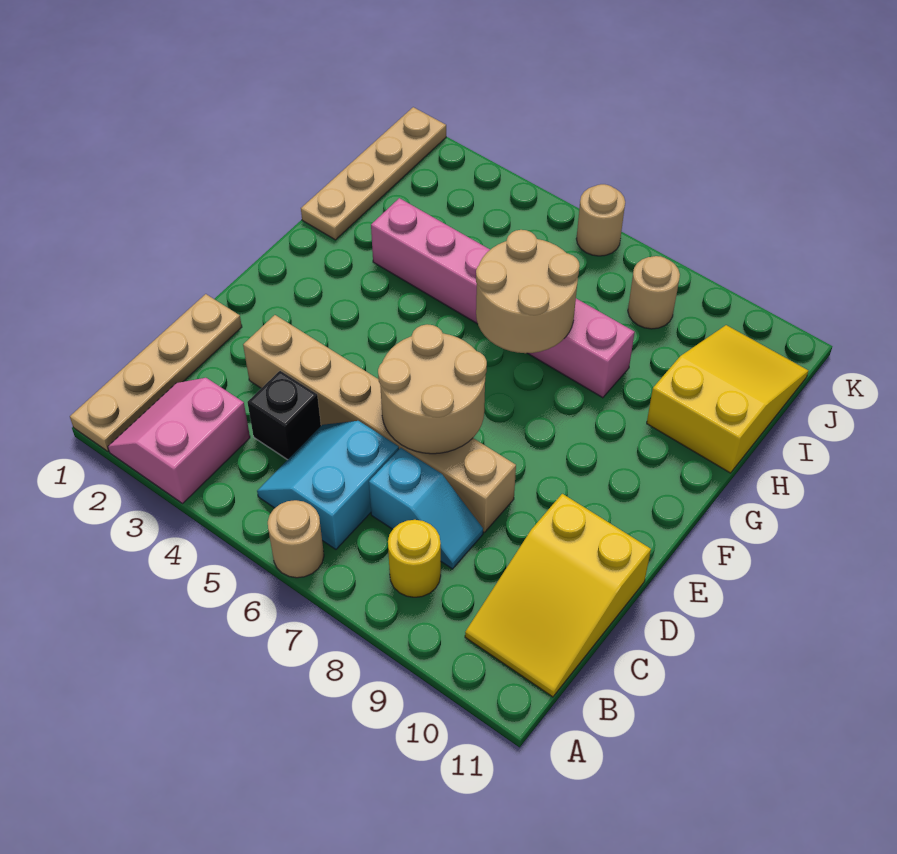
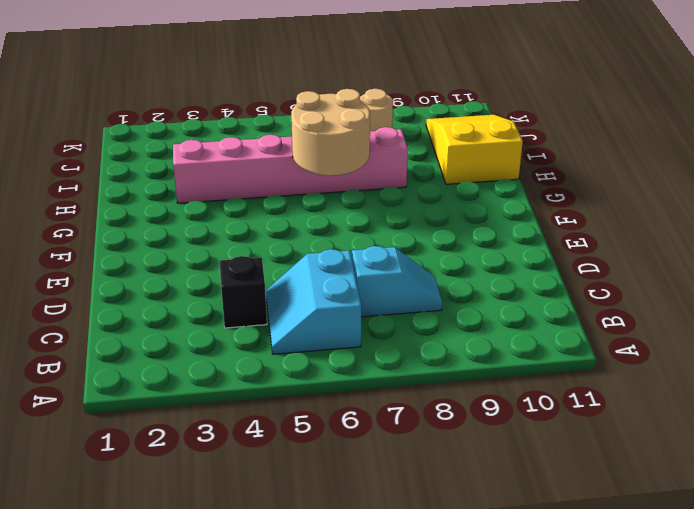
none -> tan 1x4 plate [70,294,242,451]
none -> pink 2x2 slope [108,378,250,503]
none -> tan 1x1 round brick [268,500,324,578]

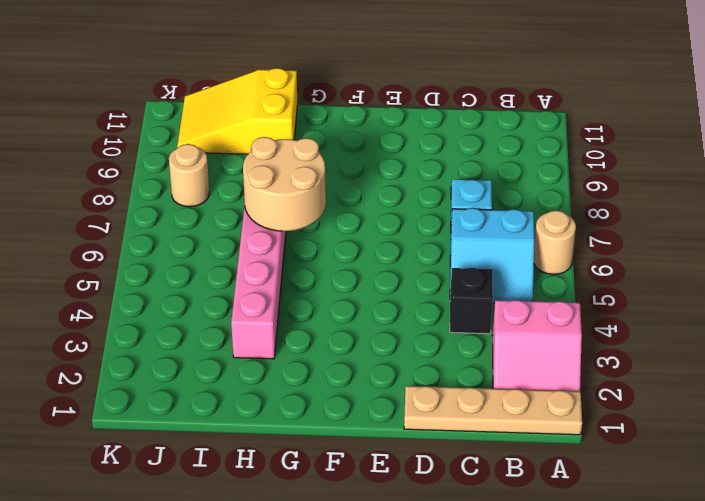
none -> yellow 1x1 round brick [388,520,441,597]
none -> yellow 2x3 slope [465,494,651,697]
none -> tan 1x6 brick [243,315,516,532]

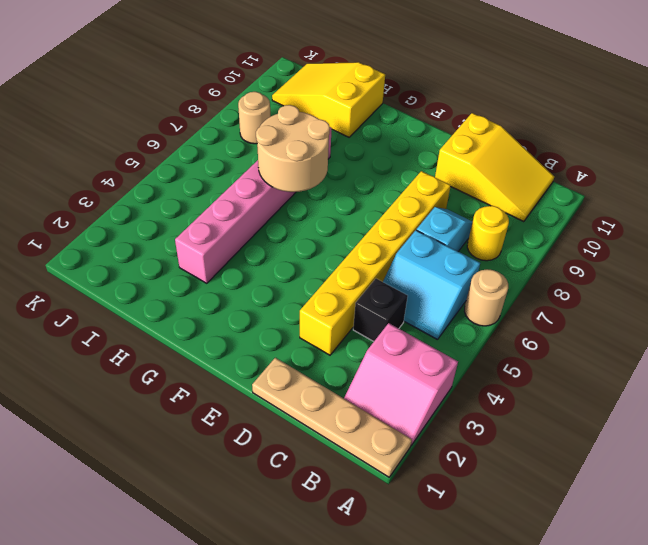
yellow 1x6 brick [300,171,451,355] -> tan 1x6 brick [243,315,516,532]
none -> tan 1x4 plate [301,107,446,240]
none -> tan 1x1 round brick [576,184,625,256]
none -> tan 2x2 round brick [378,324,487,454]

